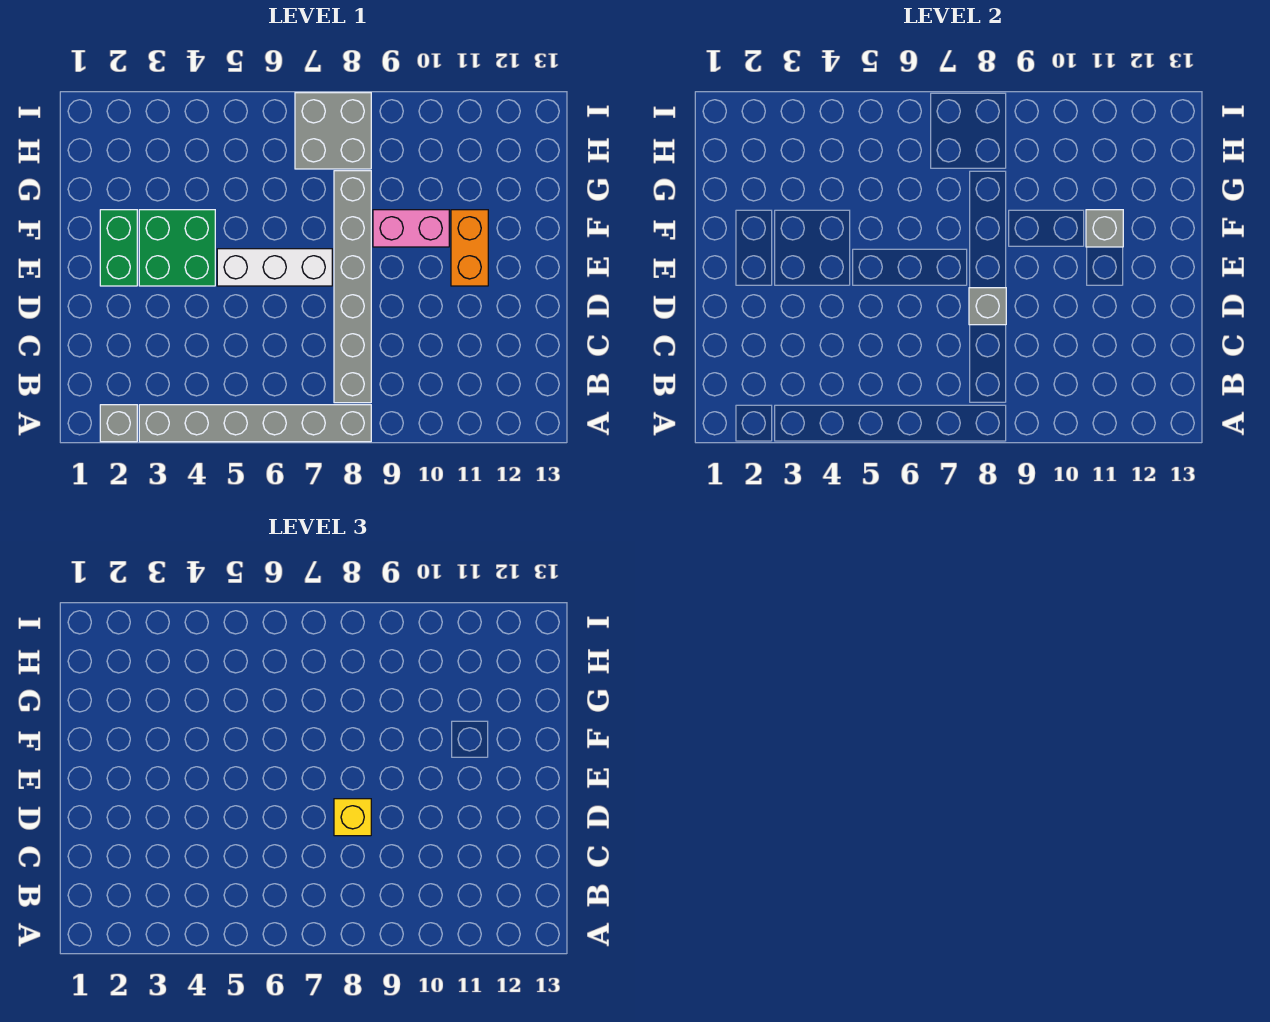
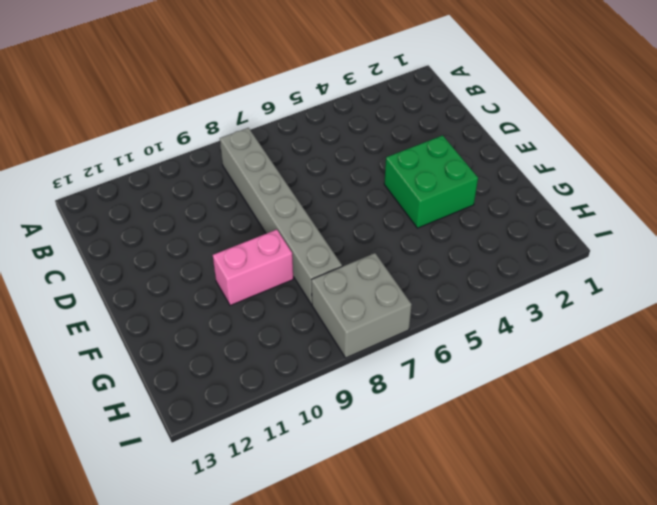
none -> grey 1x1 brick [100,405,137,442]
none -> grey 1x6 brick [139,405,371,442]
none -> green 1x2 brick [100,210,137,286]

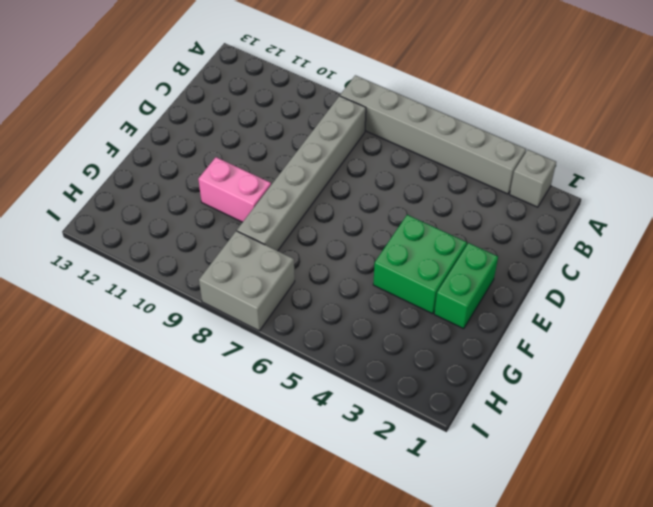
none -> white 1x3 brick [217,249,332,286]
none -> orange 1x2 brick [451,210,488,286]
none -> grey 1x1 brick [969,288,1006,325]

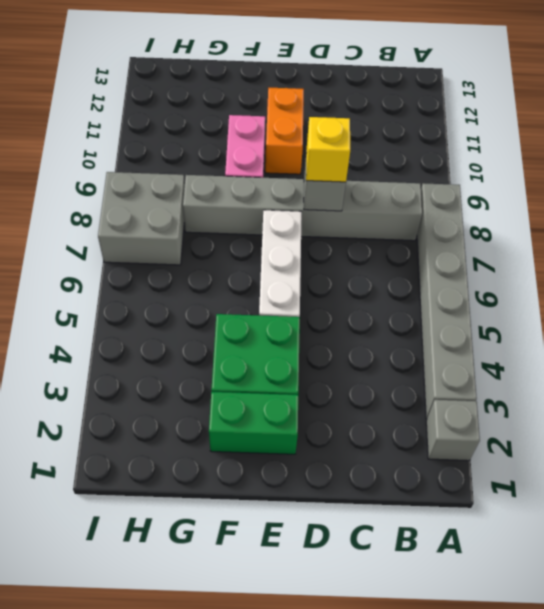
orange 1x2 brick [265,88,304,174] -> orange 1x2 brick turned to [451,210,488,286]
none -> grey 1x1 brick [1086,210,1123,247]

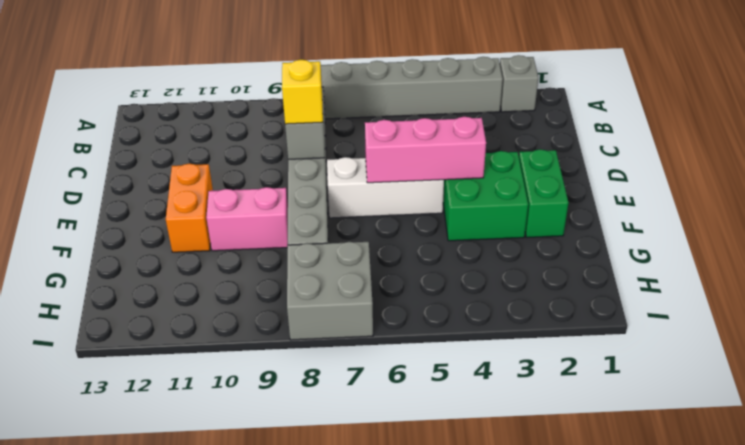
pink 1x3 brick [365,117,486,183] -> none
none -> grey 1x1 brick [1086,210,1123,247]

